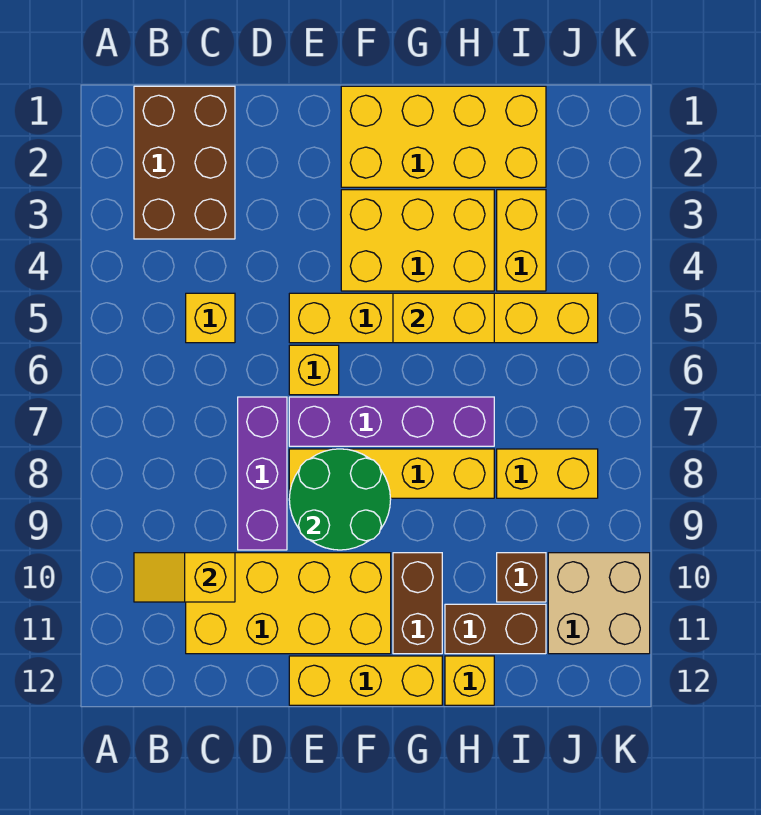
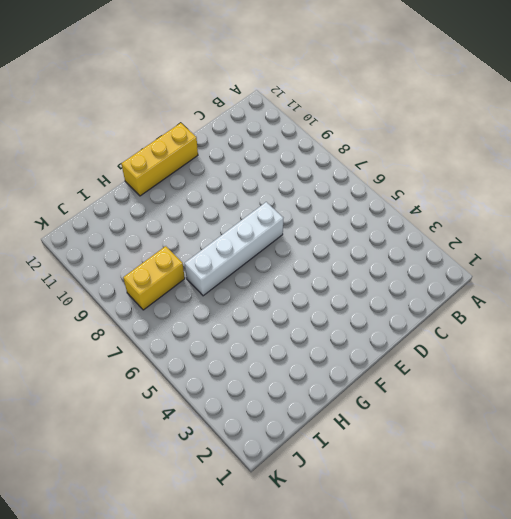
white 1x4 brick [185,202,283,296] -> purple 1x4 brick [289,397,494,446]
none -> brown 2x3 brick [134,86,235,239]
none -> yellow 1x1 brick [186,293,235,343]
none -> yellow 2x4 brick [186,553,391,654]

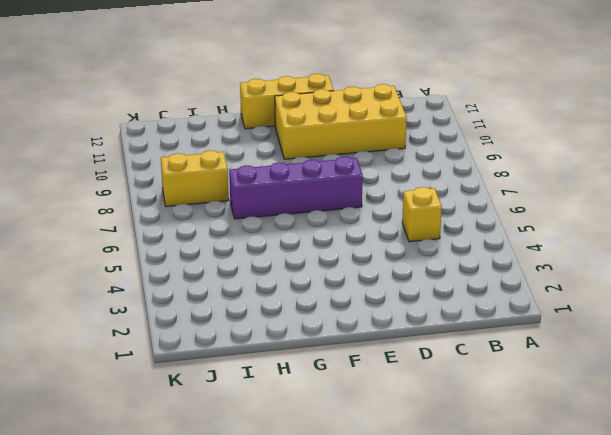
none -> brown 2x3 brick [134,86,235,239]
none -> purple 1x3 brick [238,397,287,550]
none -> yellow 1x6 brick [289,293,598,343]

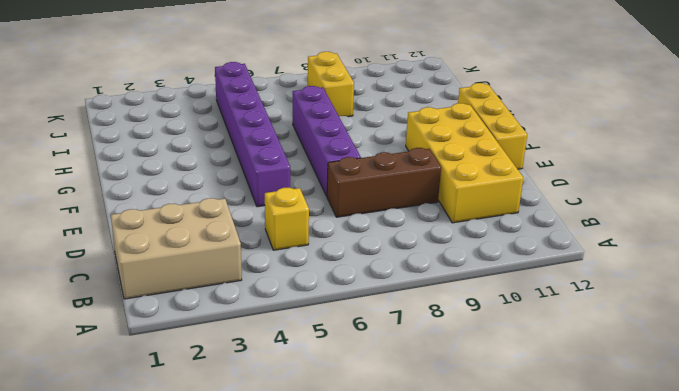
tan 2x3 brick [111,198,242,299] -> brown 2x3 brick [134,86,235,239]
brown 1x3 brick [327,148,441,217] -> purple 1x3 brick [238,397,287,550]
purple 1x6 brick [215,62,290,207] -> yellow 1x6 brick [289,293,598,343]
none -> yellow 1x1 brick [289,345,339,395]
none -> yellow 1x4 brick [289,449,494,498]
none -> yellow 2x4 brick [341,86,546,187]

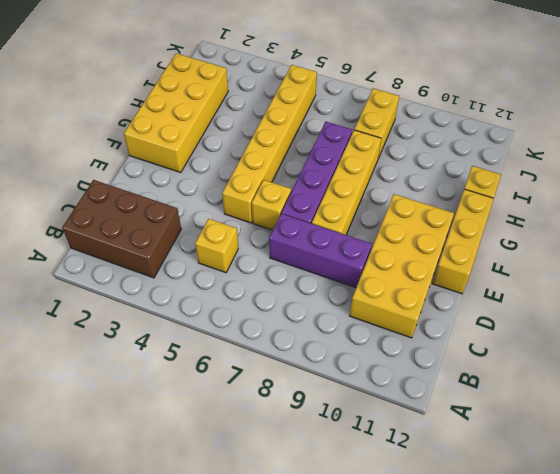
none -> yellow 2x3 brick [341,190,494,291]
none -> brown 1x2 brick [393,553,442,654]
none -> brown 1x2 brick [445,604,546,654]

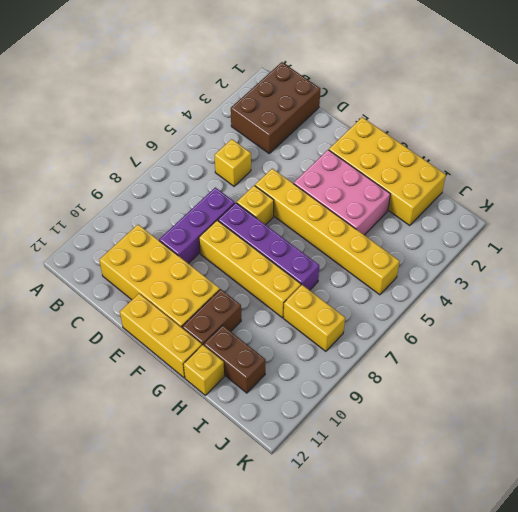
pink 2x3 brick [294,150,390,235] -> yellow 2x3 brick [341,190,494,291]
none -> yellow 1x2 brick [497,190,546,291]
none -> brown 1x1 brick [497,553,546,602]
none -> tan 2x2 brick [548,553,650,654]

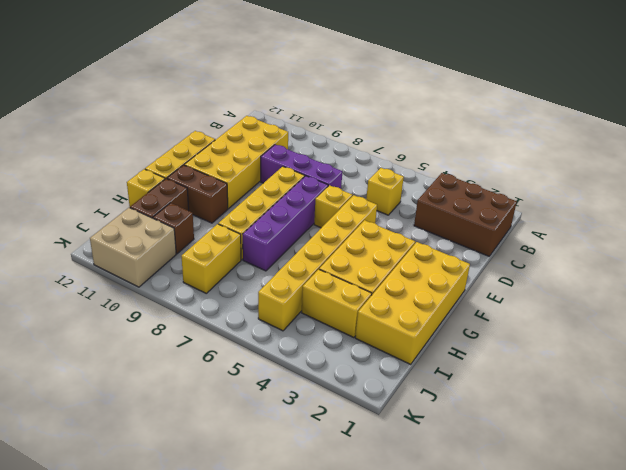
none -> yellow 1x2 slope [134,553,235,602]
none -> green 2x2 round brick [289,449,391,550]
none -> yellow 1x2 brick [393,293,494,343]

